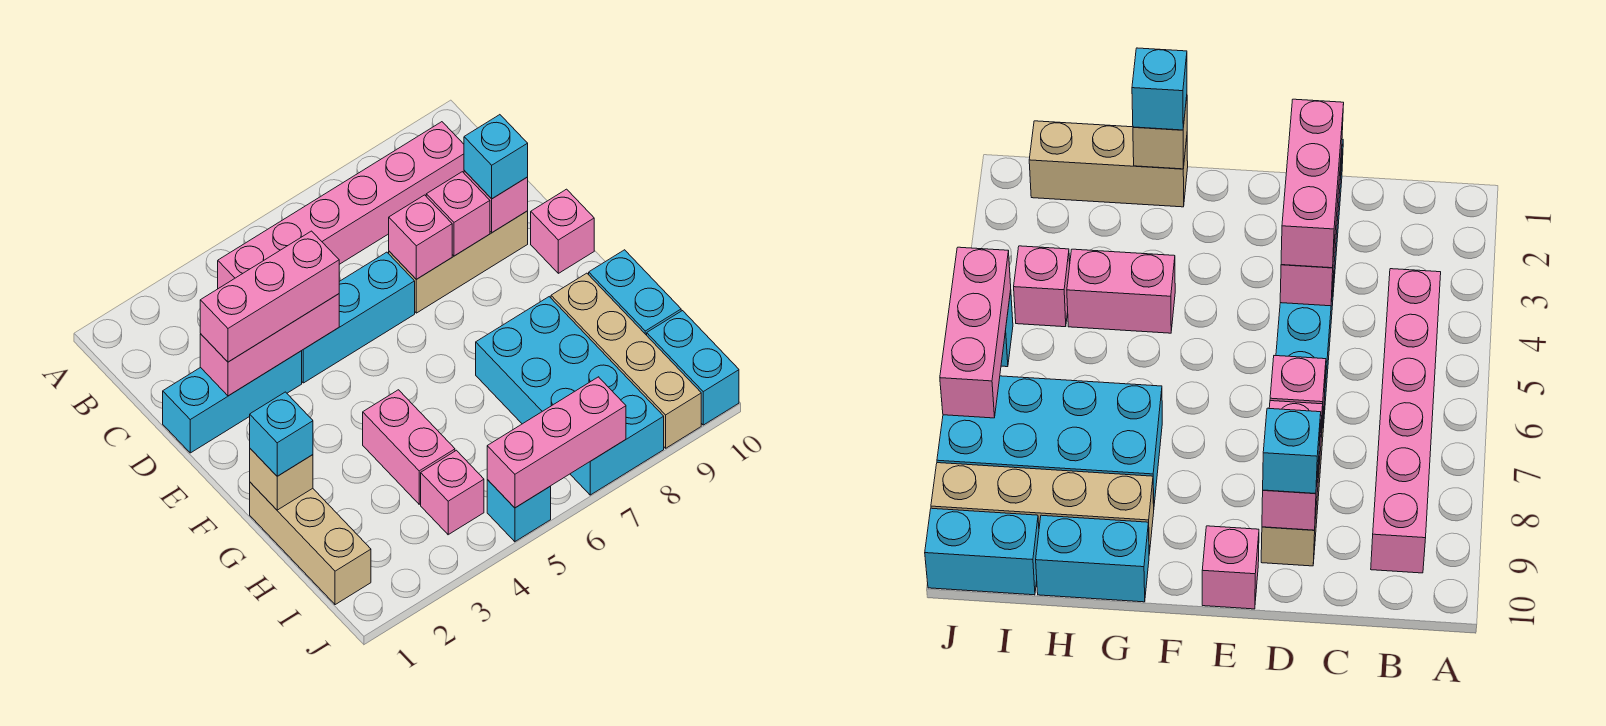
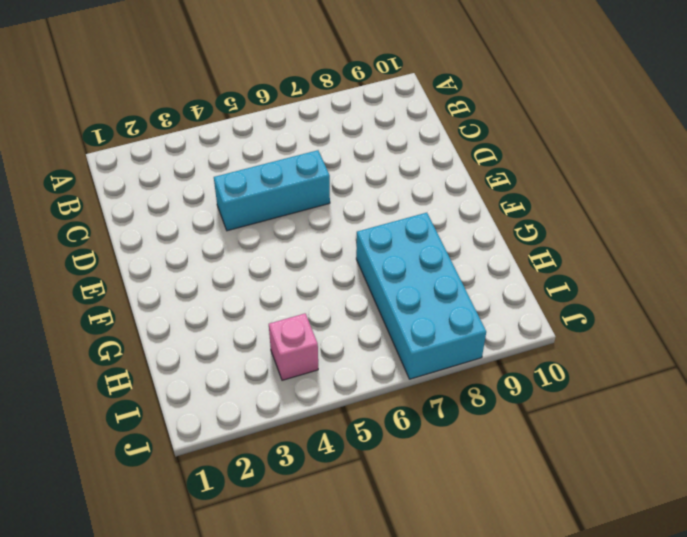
none -> pink 1x6 brick [218,122,464,289]
none -> cyan 1x3 brick [163,351,302,453]
none -> tan 1x3 brick [389,211,528,313]

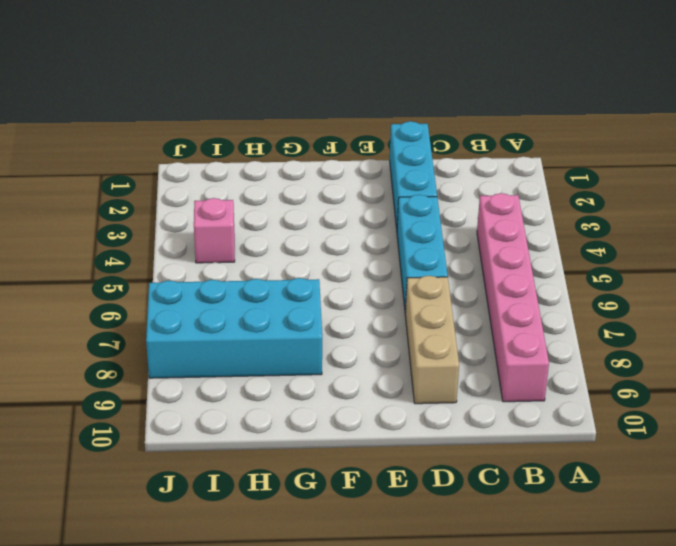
none -> pink 1x1 brick [531,189,594,273]
none -> tan 1x3 brick [250,482,371,605]
none -> pink 1x2 brick [363,390,455,504]

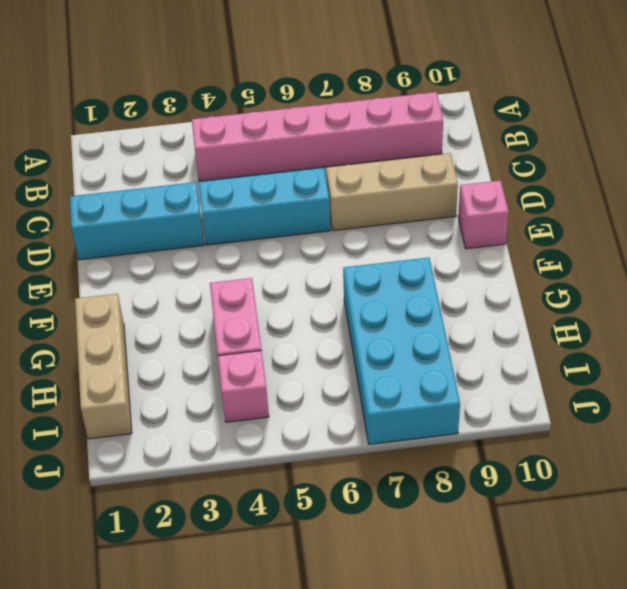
none -> tan 1x4 brick [551,273,701,448]
none -> cyan 1x2 brick [589,250,681,335]
none -> cyan 1x2 brick [647,311,739,425]

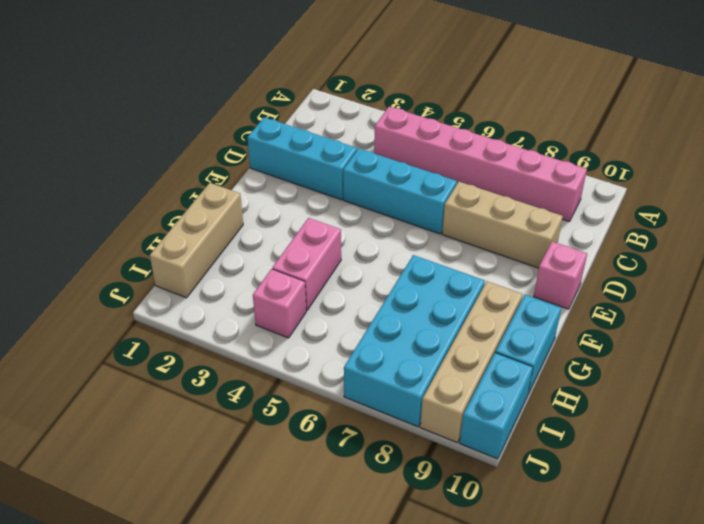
none -> cyan 1x1 brick [487,480,551,542]
none -> pink 1x3 brick [200,294,339,396]
none -> pink 1x1 brick [389,195,452,279]

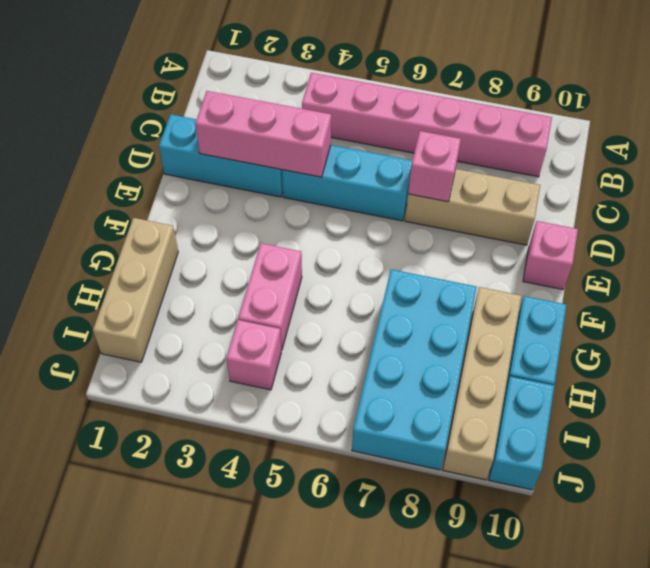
none -> cyan 1x1 brick [487,480,551,542]
none -> pink 1x1 brick [426,172,490,256]
none -> pink 1x1 brick [464,171,528,232]

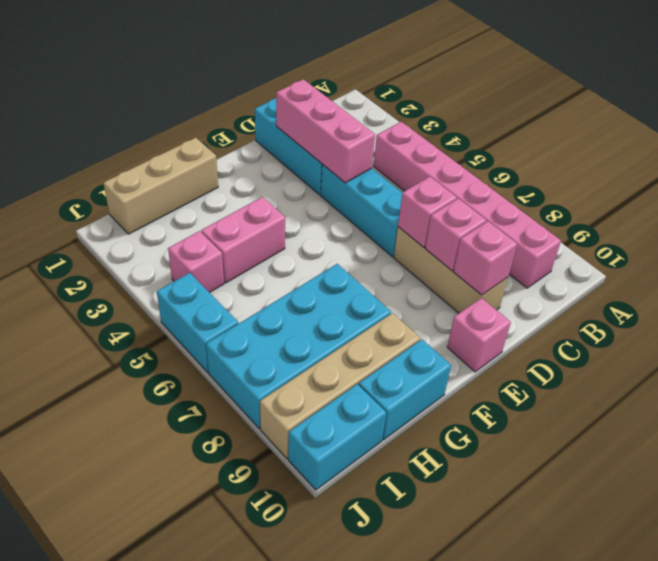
cyan 1x2 brick [157,273,238,372] -> cyan 1x1 brick [487,480,551,542]
none -> tan 1x1 brick [250,449,313,510]
none -> pink 1x3 brick [487,377,626,508]
none -> pink 1x3 brick [200,231,339,362]

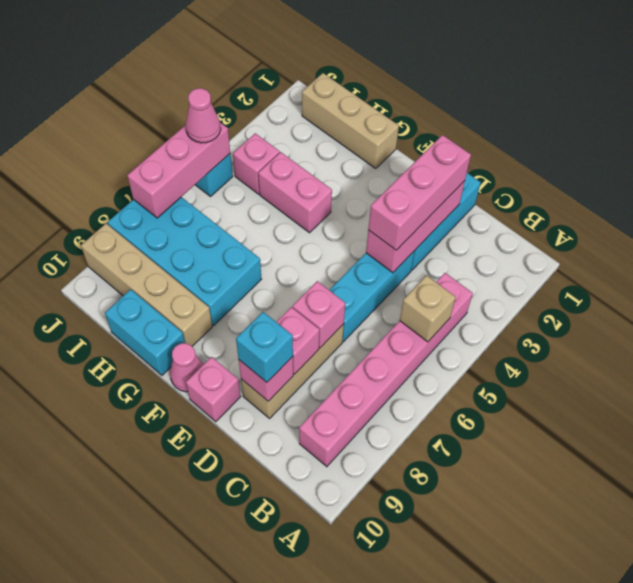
tan 1x1 brick [400,275,456,342] -> tan 1x1 brick moved to [250,449,313,510]
pink 1x1 cone [170,343,204,392] -> none
pink 1x1 cone [186,88,221,143] -> none
none -> cyan 1x2 brick [647,311,739,425]
none -> cyan 1x1 brick [250,392,313,476]

